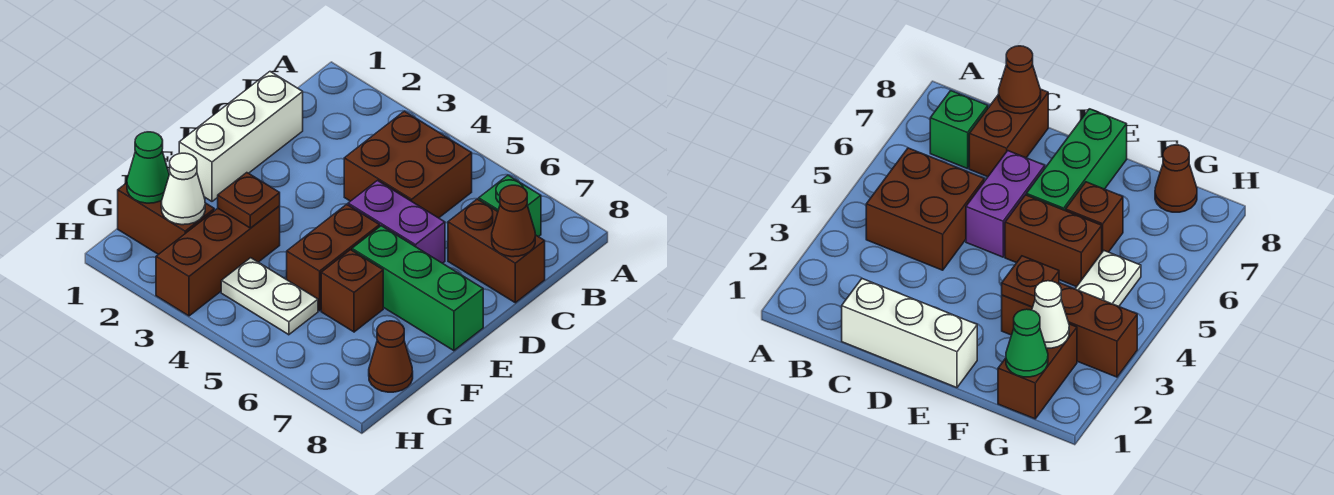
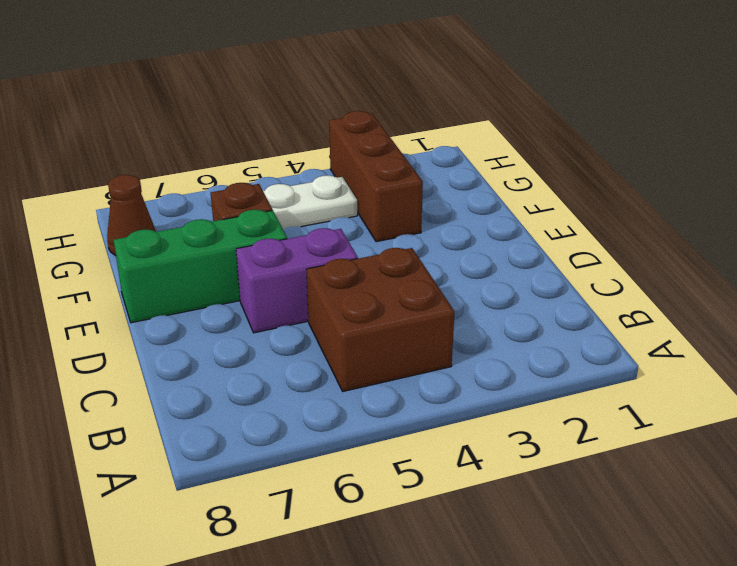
none -> green 1x1 brick [479,175,541,237]
none -> white 1x3 brick [179,72,303,201]
none -> brown 1x2 brick [448,199,545,303]

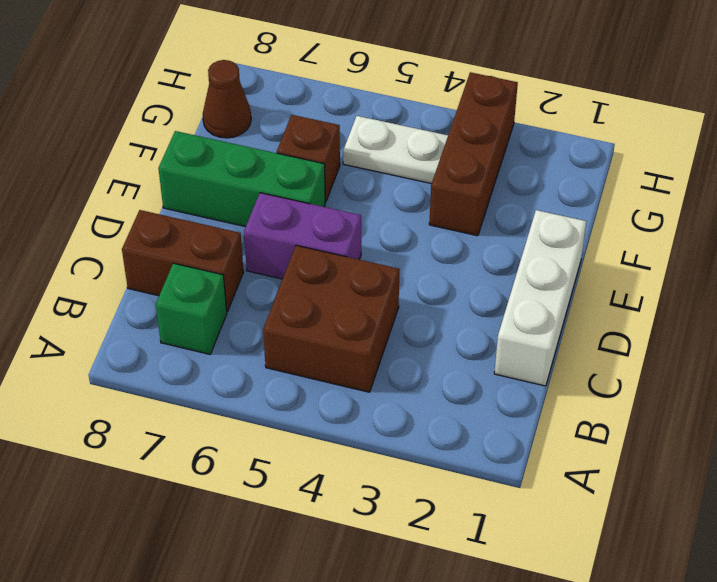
none -> brown 1x2 brick [287,204,380,311]
none -> brown 1x2 brick [118,183,214,254]
none -> brown 1x1 cone [492,185,535,257]

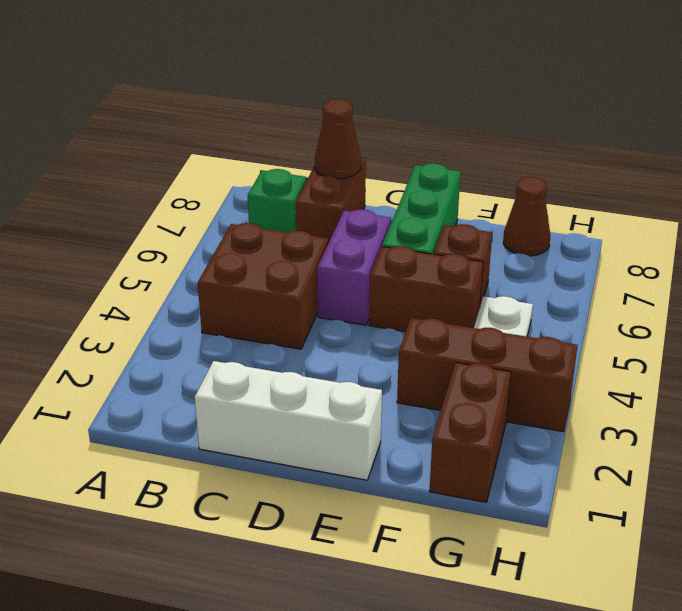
none -> brown 1x1 plate [218,173,280,228]
none -> green 1x1 cone [127,132,169,203]
none -> white 1x1 cone [161,153,205,225]

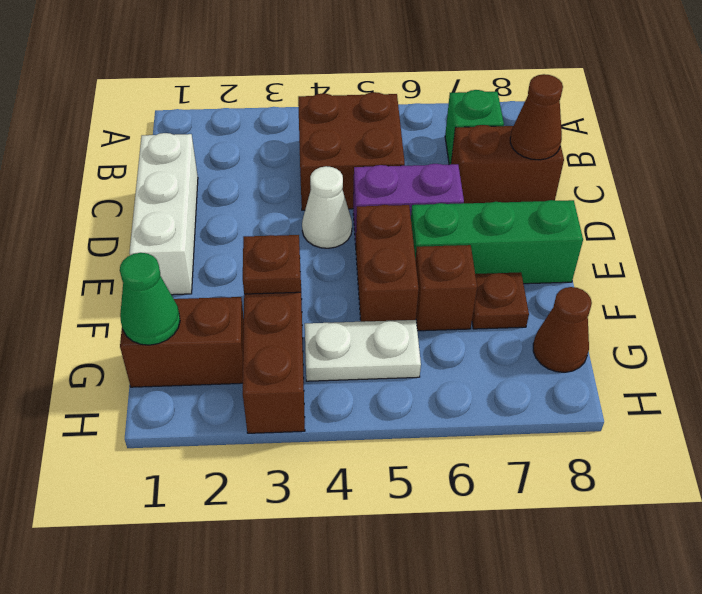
white 1x1 cone [302,166,352,248] -> white 1x1 cone moved to [161,153,205,225]
brown 1x1 plate [472,272,529,329] -> none

